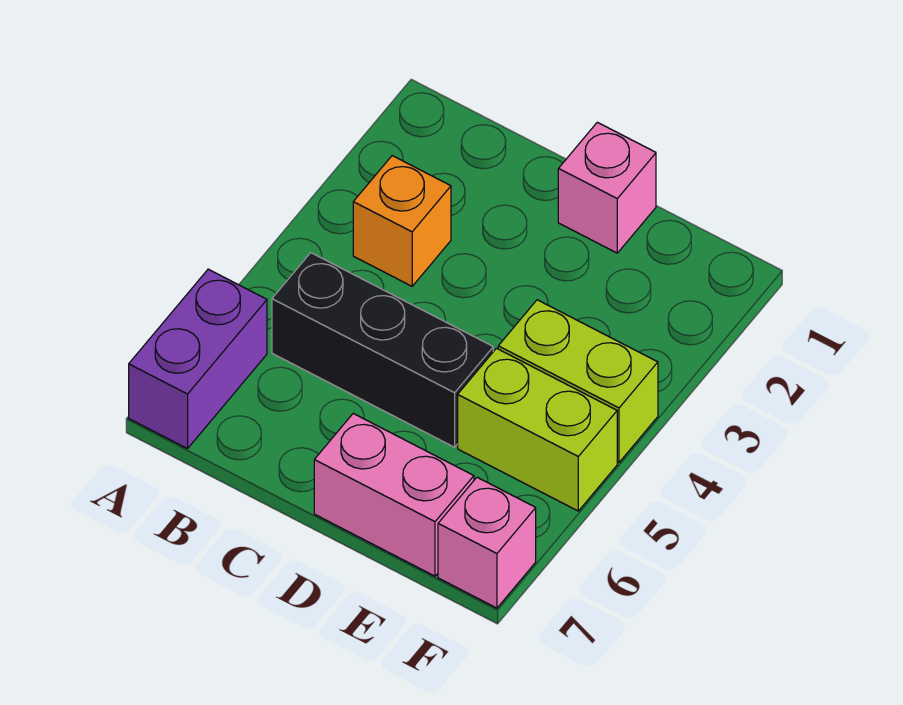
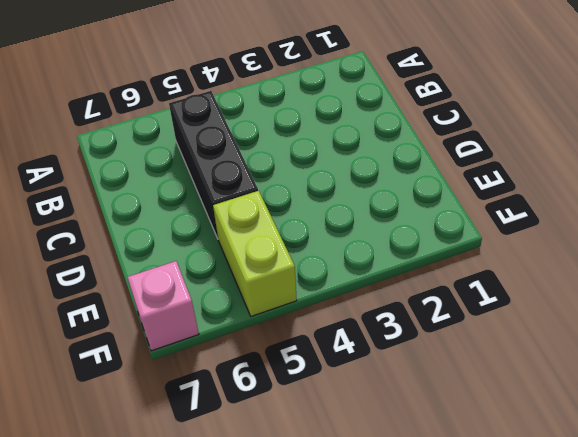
none -> purple 1x2 brick [129,269,267,449]
none -> orange 1x1 brick [353,156,451,286]

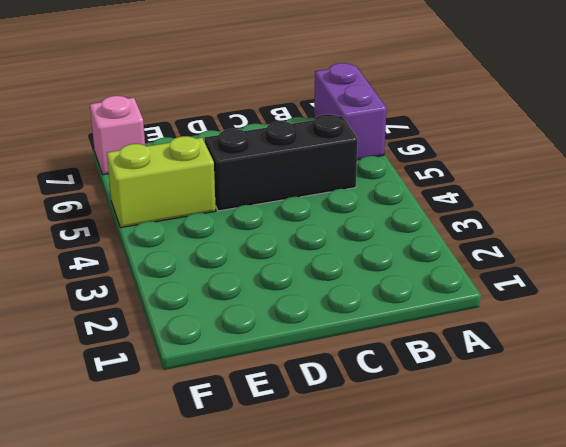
none -> orange 1x1 brick [353,156,451,286]
none -> pink 1x1 brick [558,122,656,253]

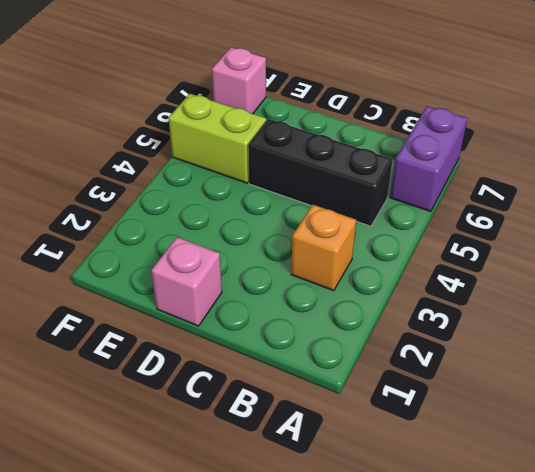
none -> pink 1x2 brick [314,414,474,576]
none -> lime 1x2 brick [498,300,658,462]

